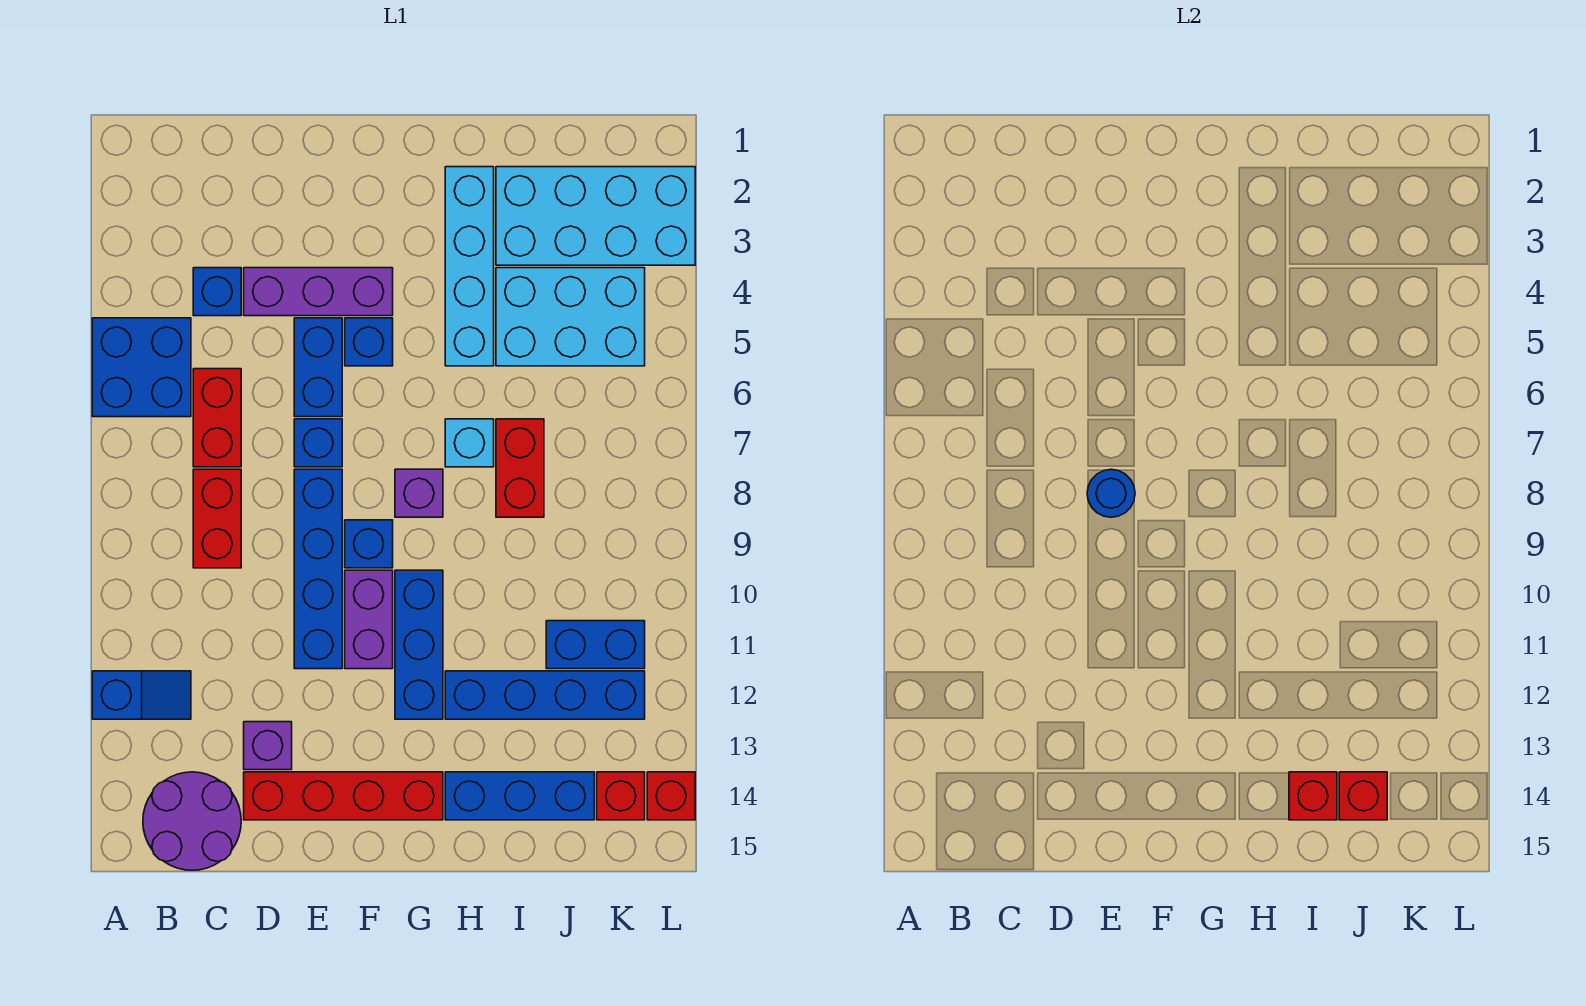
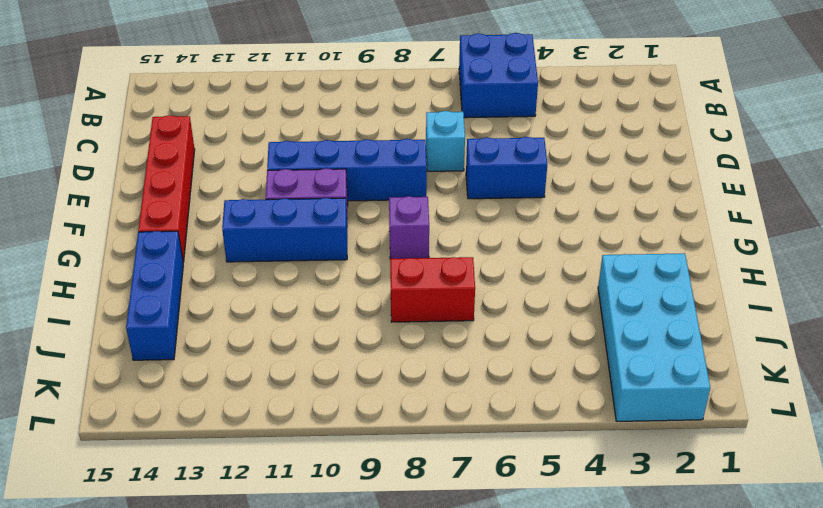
cyan 1x1 brick [426,111,465,171] -> cyan 1x1 brick moved to [445,419,494,467]
none -> blue 1x2 slope [92,671,191,719]
none -> purple 2x2 round brick [143,772,241,870]
none -> blue 1x1 brick [193,268,241,316]
none -> red 1x2 brick [193,369,241,467]

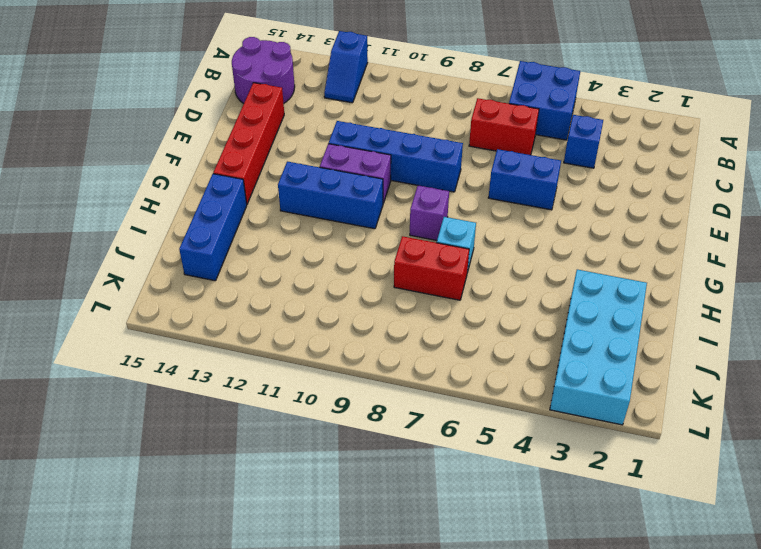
none -> red 1x2 brick [193,469,241,568]
none -> purple 1x3 brick [244,268,393,316]
none -> purple 1x1 brick [244,722,292,770]
none -> blue 1x1 brick [294,419,342,467]

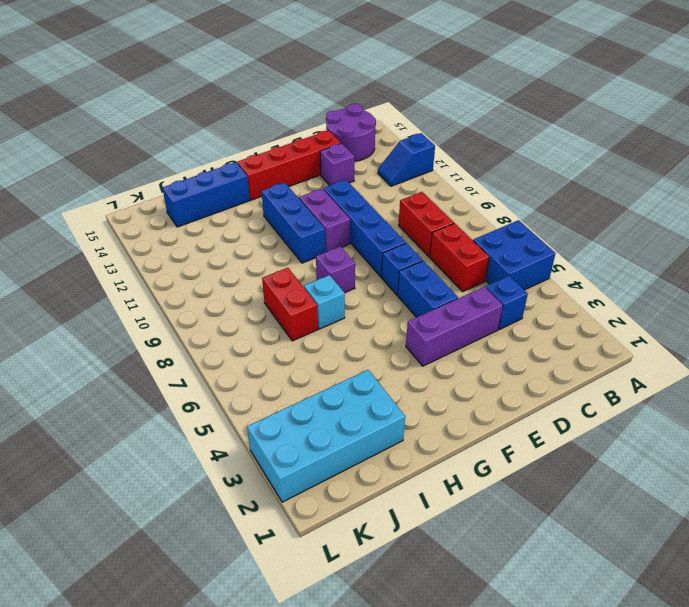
none -> blue 1x1 brick [345,318,393,366]
none -> blue 1x1 brick [345,520,393,568]
none -> cyan 1x4 brick [445,167,494,366]
none -> blue 1x4 brick [445,671,645,719]

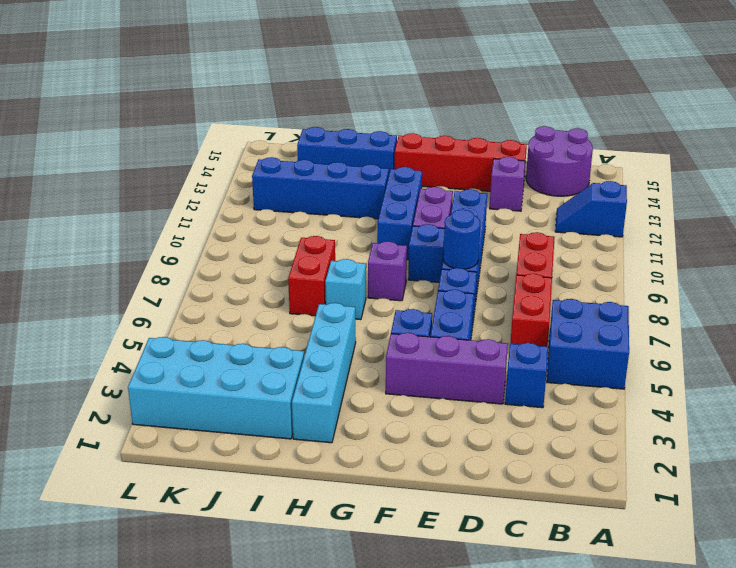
none -> cyan 2x3 brick [496,268,645,366]
none -> blue 1x2 brick [546,621,645,669]
none -> red 1x1 brick [597,772,645,820]
none -> red 1x1 brick [647,772,695,820]

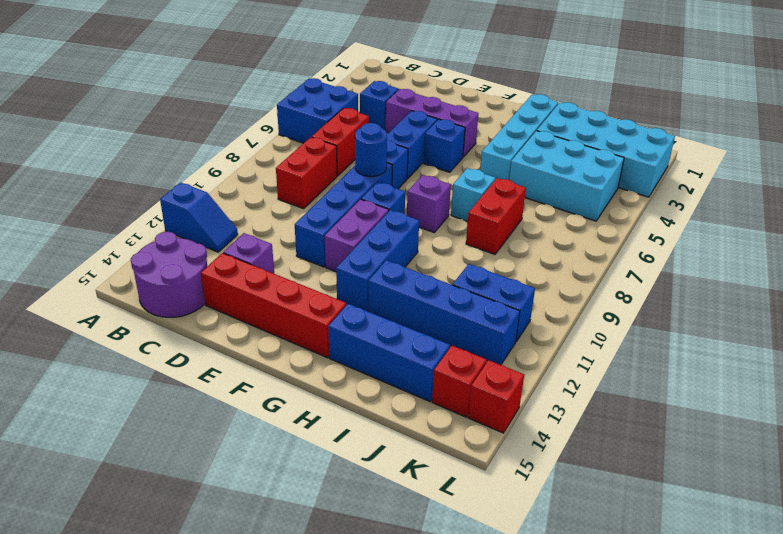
none -> red 1x1 brick [1289,772,1337,820]
none -> red 1x1 brick [1339,772,1387,820]

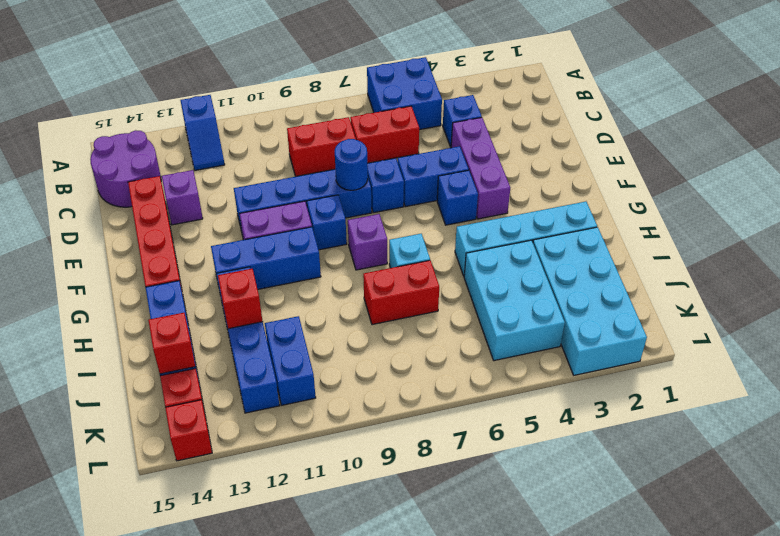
red 1x1 brick [218,269,263,329] -> red 1x1 brick moved to [1289,772,1337,820]

